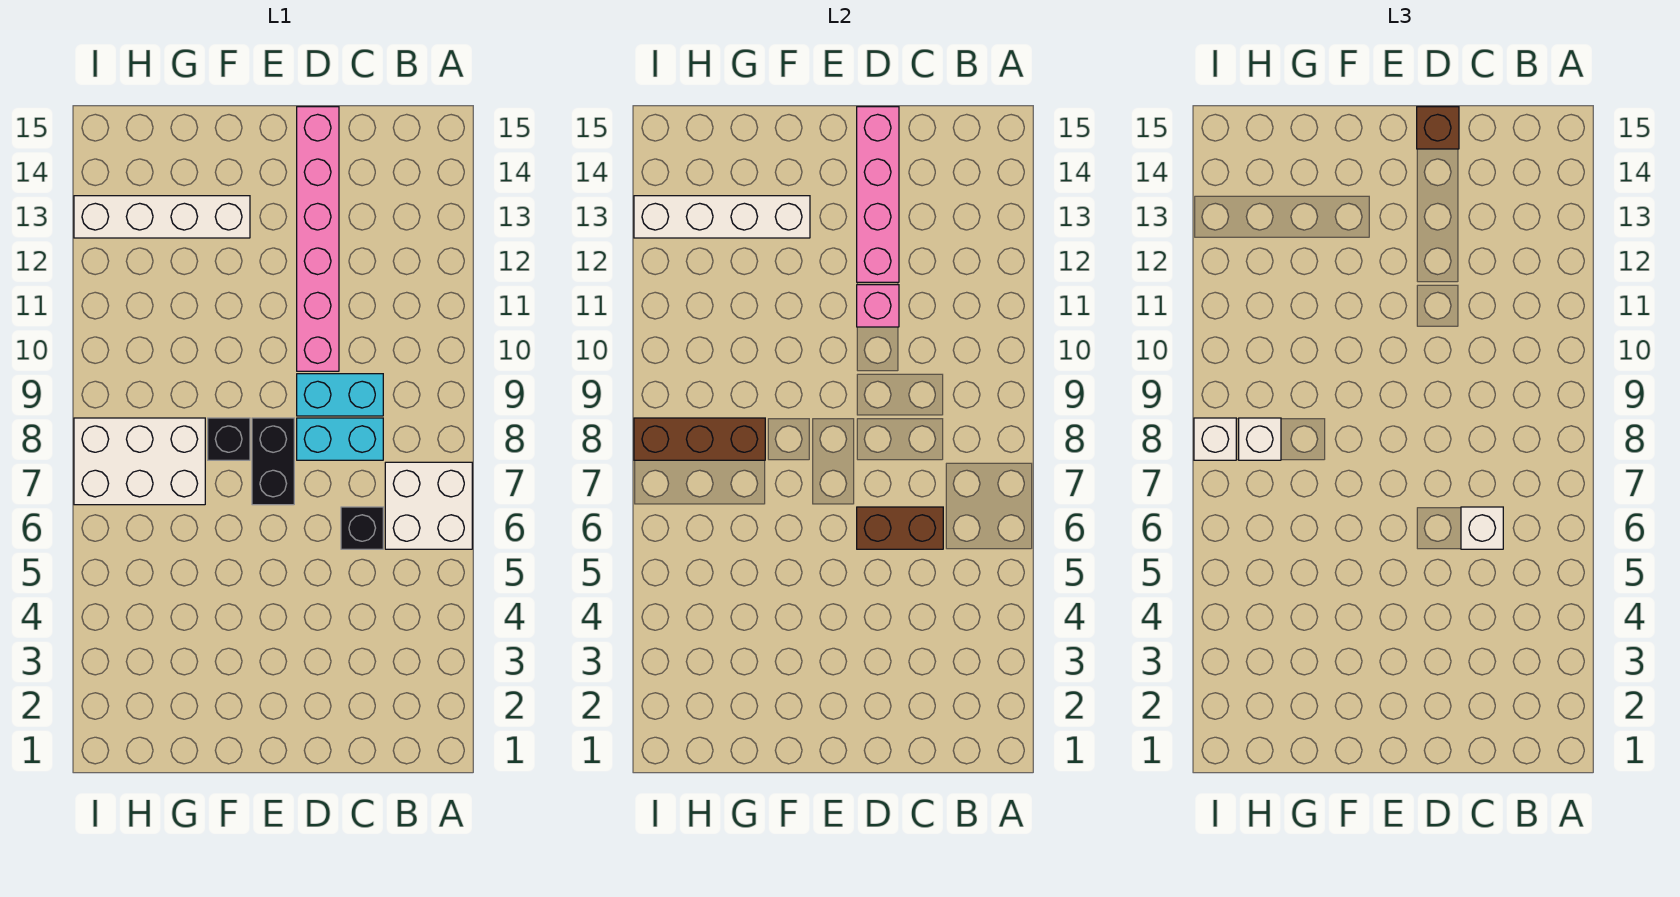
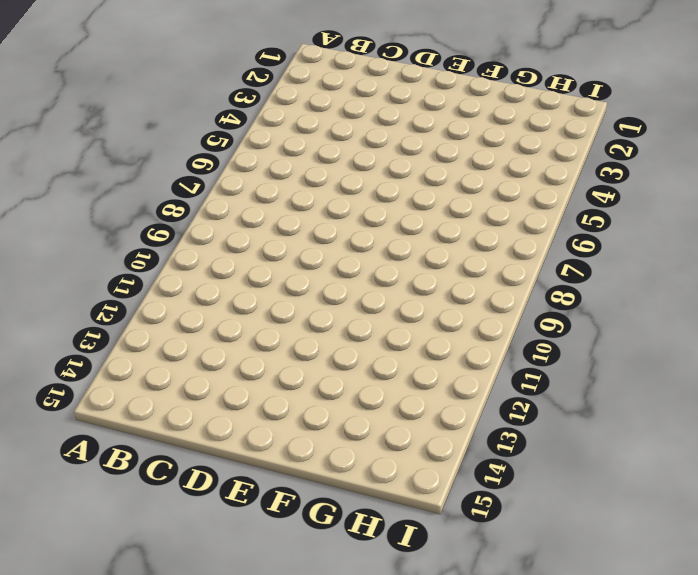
none -> white 2x2 brick [385,462,472,549]
none -> black 1x1 brick [341,507,383,549]
none -> cyan 1x2 brick [297,418,383,460]

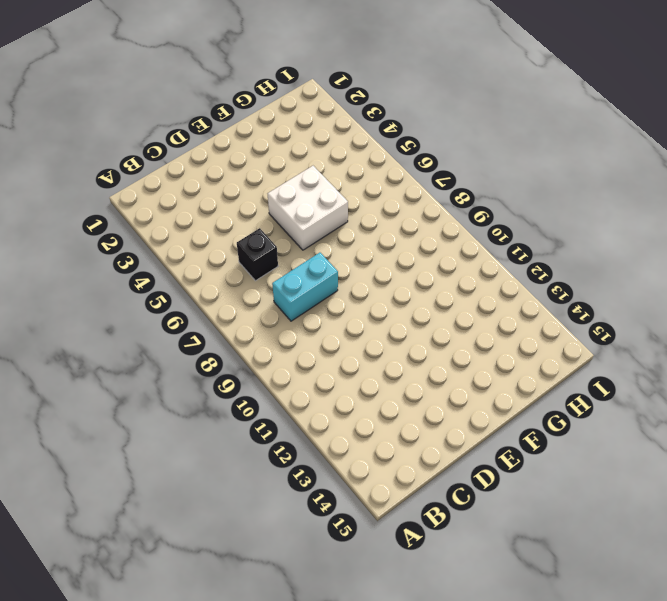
white 2x2 brick [268,166,348,250] -> white 2x2 brick moved to [385,462,472,549]
none -> cyan 1x2 brick [297,374,383,416]
none -> pink 1x6 brick [297,107,339,371]
none -> black 1x2 brick [252,418,294,505]

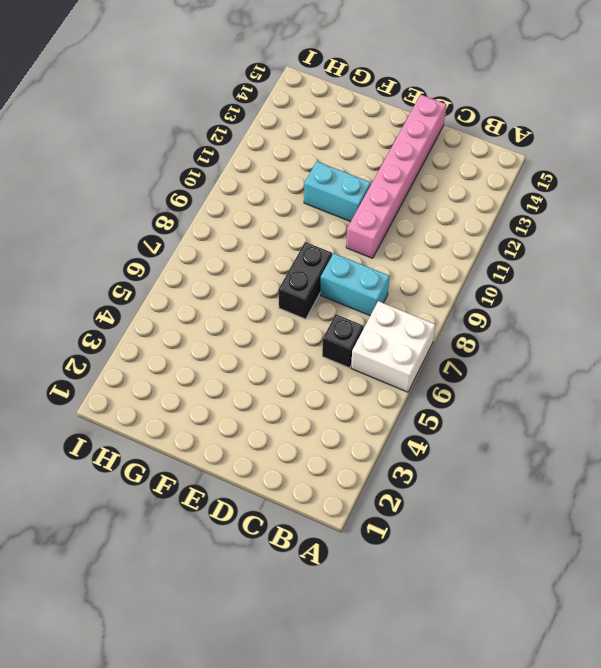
cyan 1x2 brick [304,161,371,222] -> cyan 1x2 brick moved to [297,374,383,416]
none -> black 1x1 brick [208,418,250,460]
none -> white 1x4 brick [74,196,250,238]
none -> white 2x3 brick [74,418,205,505]

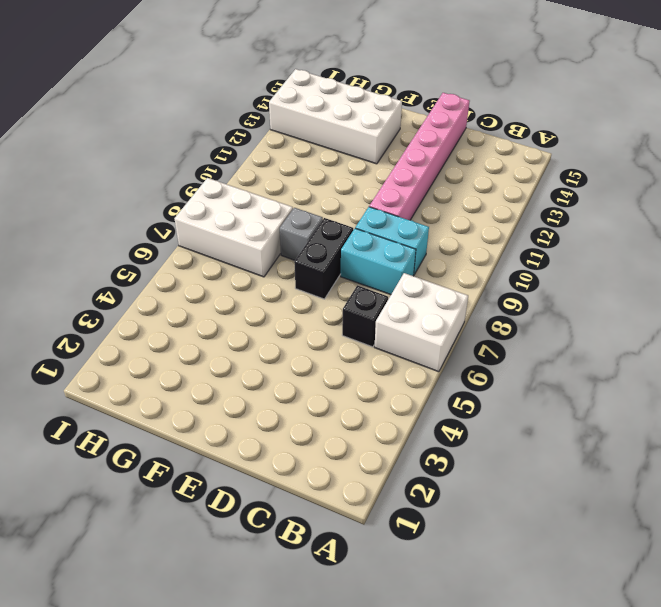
grey 1x1 brick [280,208,323,260] -> black 1x1 brick [208,418,250,460]
white 2x4 brick [269,69,402,164] -> white 1x4 brick [74,196,250,238]
none -> brown 1x2 brick [857,507,943,549]
none -> pink 1x1 brick [857,285,899,327]
none -> pink 1x4 brick [857,107,899,282]

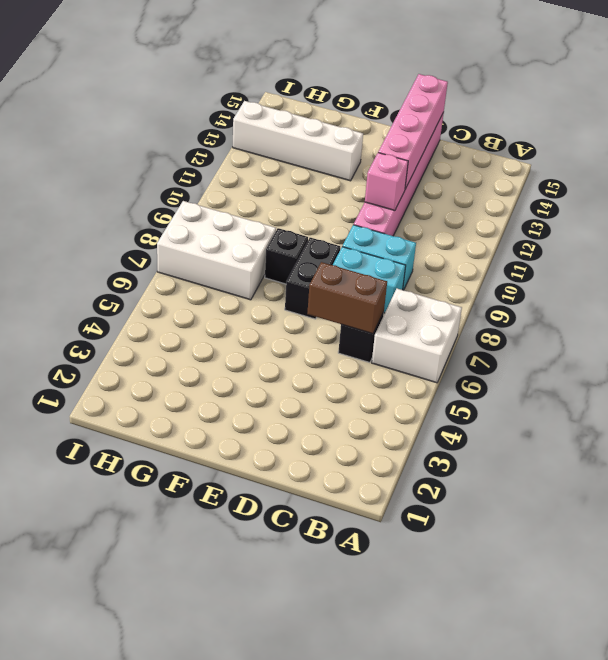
none -> white 1x4 brick [634,196,810,238]
none -> brown 1x3 brick [634,418,765,460]
none -> white 1x1 brick [1461,507,1503,549]

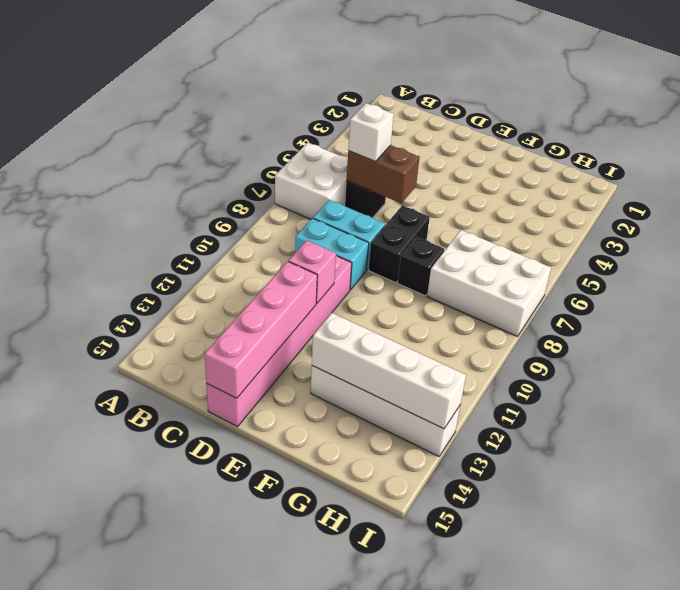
none -> brown 1x3 brick [634,418,765,460]
none -> brown 1x1 brick [1417,107,1459,149]
none -> white 1x1 brick [1239,418,1281,460]

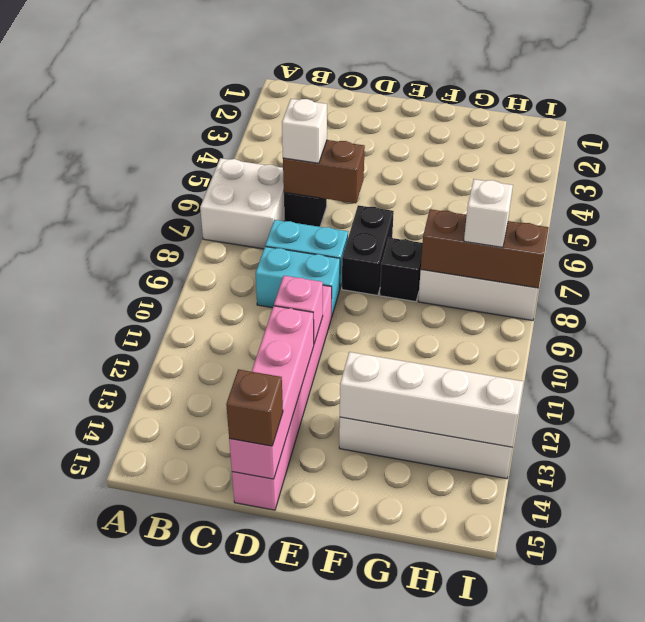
none -> white 1x1 brick [1194,418,1236,460]

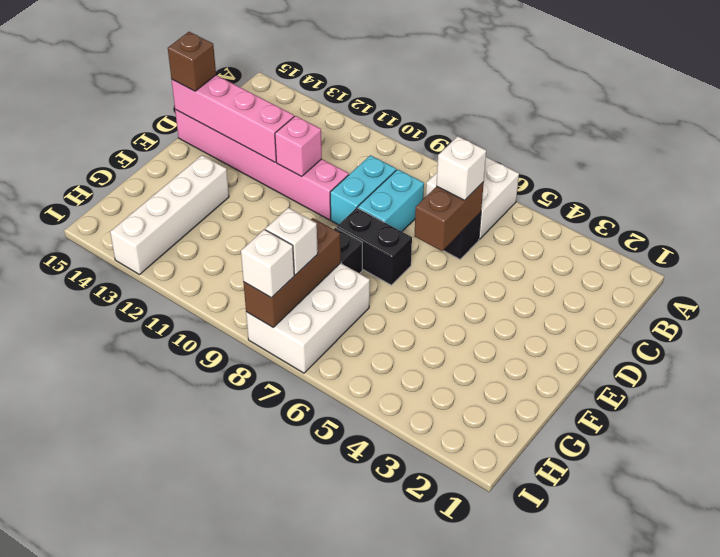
none -> white 1x4 brick [634,196,810,238]

